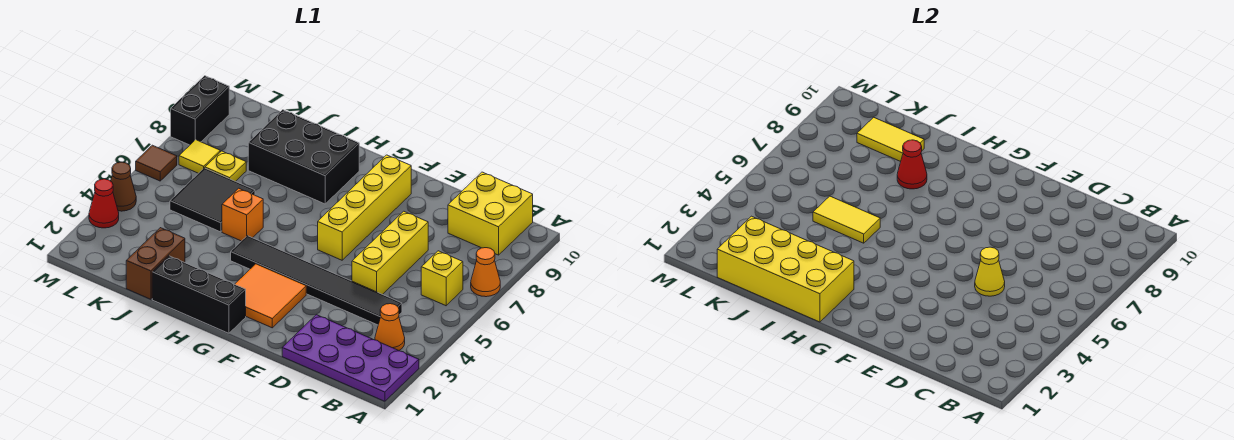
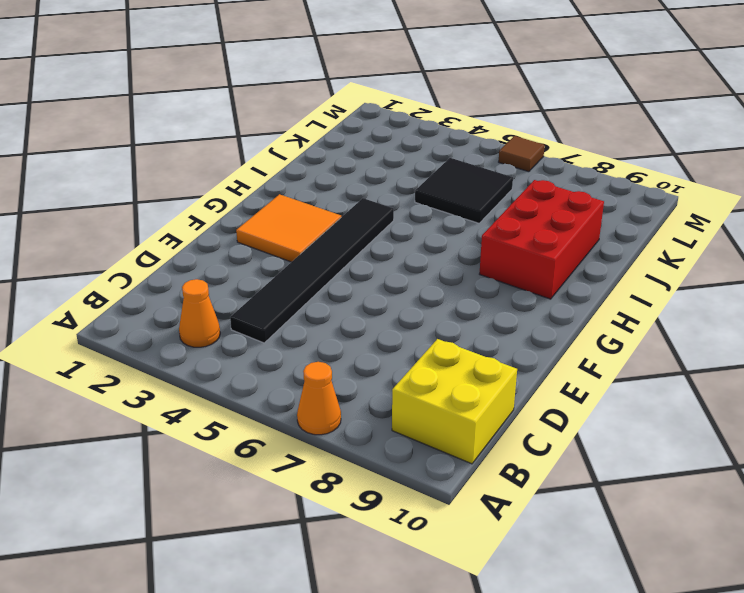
red 2x3 brick [480,180,604,299] -> black 2x3 brick [248,110,359,204]
none -> purple 2x4 plate [282,315,419,401]
none -> yellow 1x1 brick [421,251,463,306]
none -> yellow 1x3 brick [352,211,428,295]

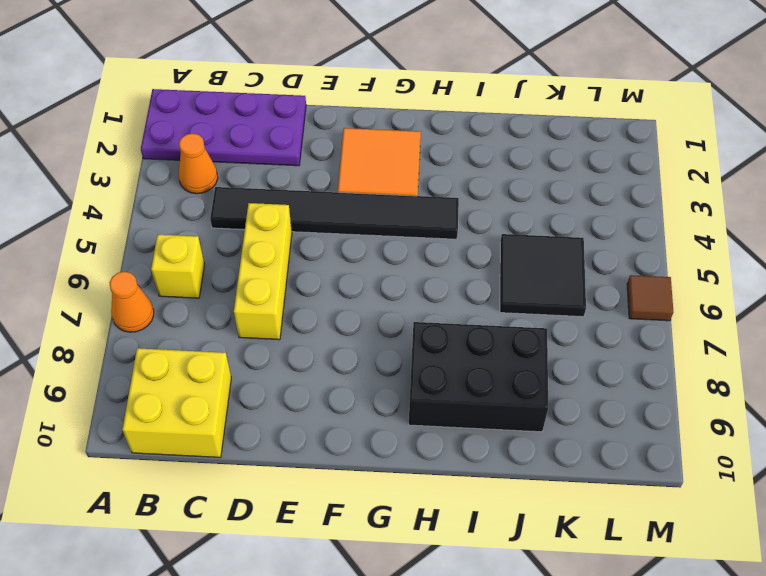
none -> yellow 1x4 brick [318,155,411,260]
none -> black 1x3 brick [152,256,246,333]
none -> orange 1x1 brick [222,188,263,241]

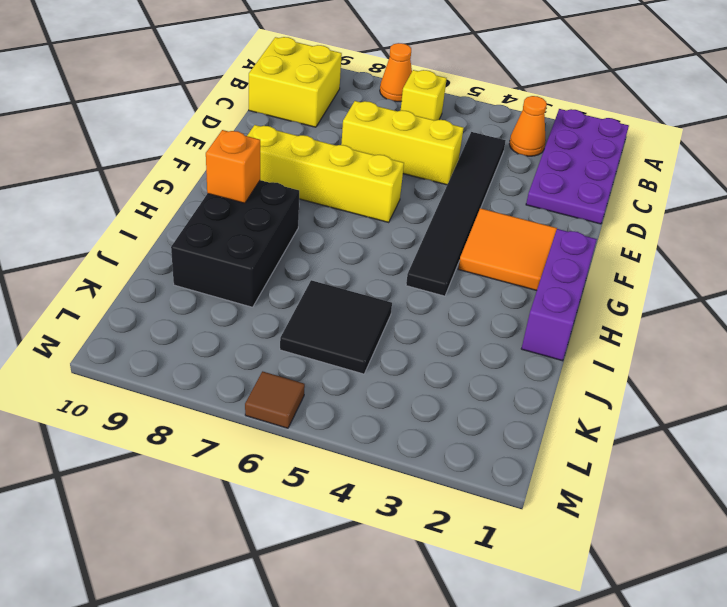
purple 1x3 brick [521,229,597,361] -> black 1x3 brick [152,256,246,333]
orange 1x1 brick [206,130,260,203] -> orange 1x1 brick moved to [222,188,263,241]
none -> brown 1x2 brick [126,228,185,299]
none -> yellow 1x1 plate [205,151,246,181]
none -> yellow 1x1 tile [179,140,220,173]

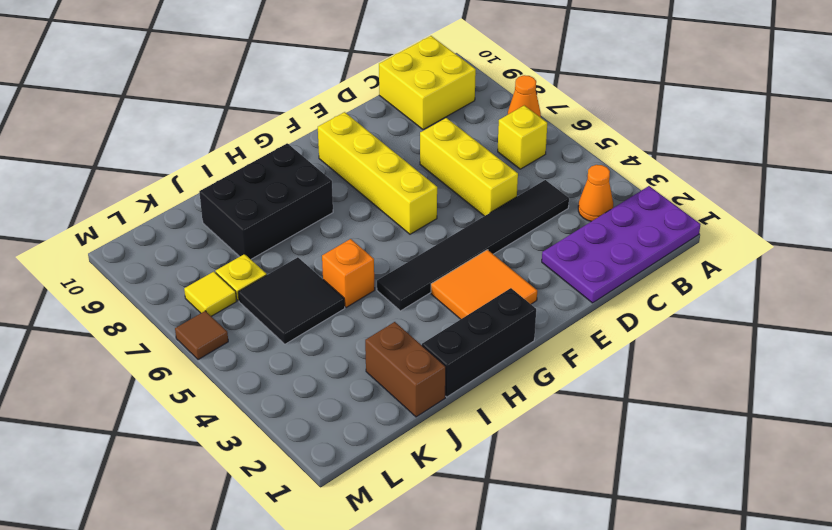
none -> red 1x1 cone [89,179,119,228]
none -> brown 1x1 cone [111,162,136,211]
none -> black 1x2 brick [171,76,229,145]

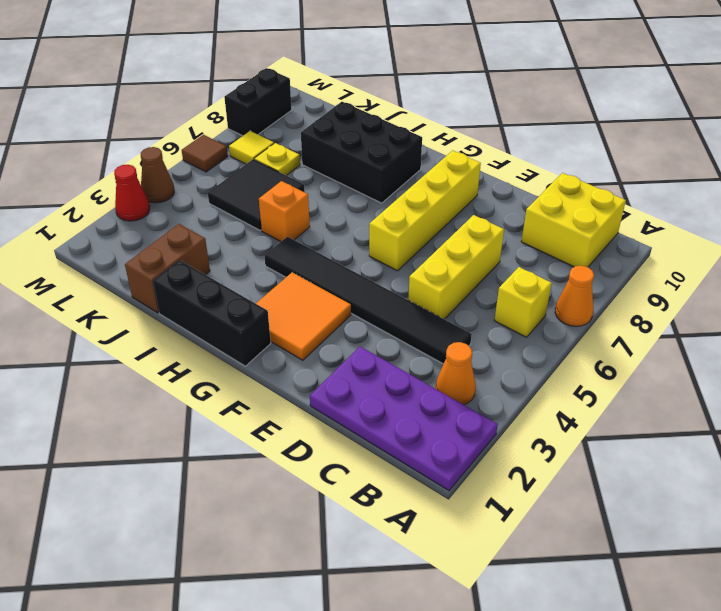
none -> yellow 1x1 cone [975,247,1005,296]
none -> yellow 2x4 brick [717,216,854,322]
none -> yellow 1x2 tile [813,196,880,243]

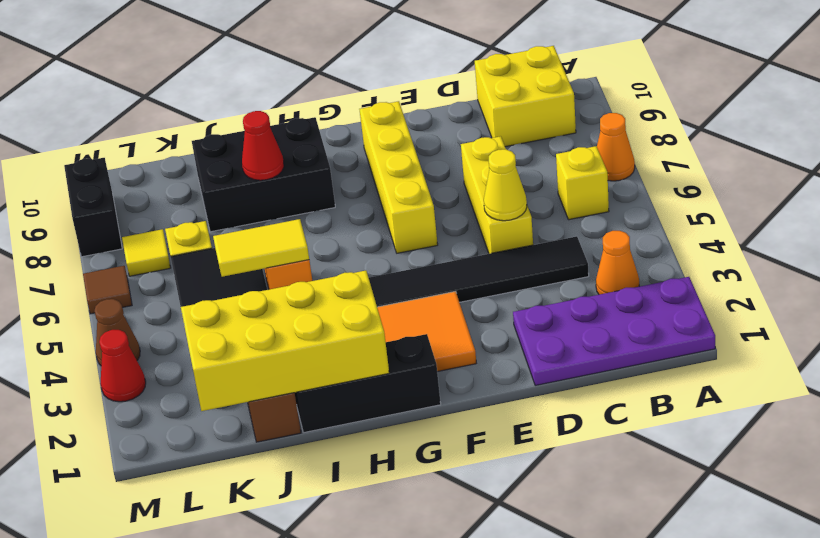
none -> yellow 1x2 tile [857,117,924,162]

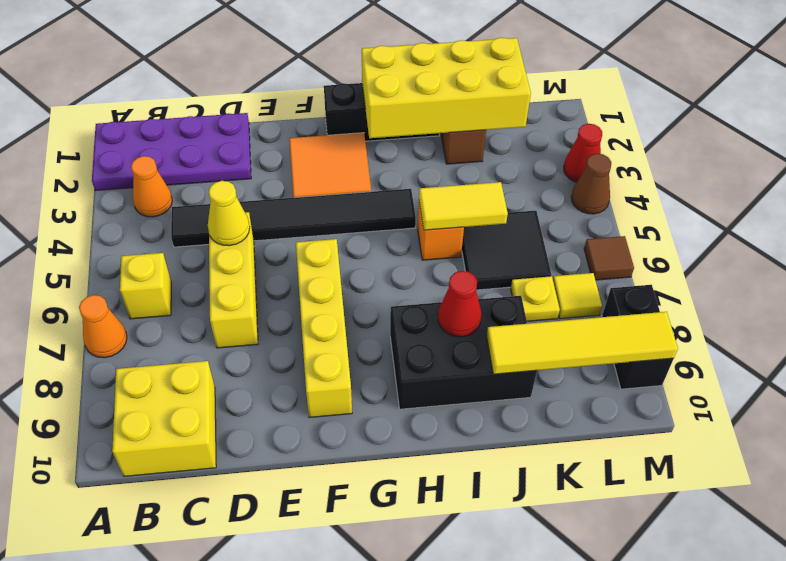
yellow 1x4 tile [486,312,678,374] -> yellow 1x2 tile [857,117,924,162]

